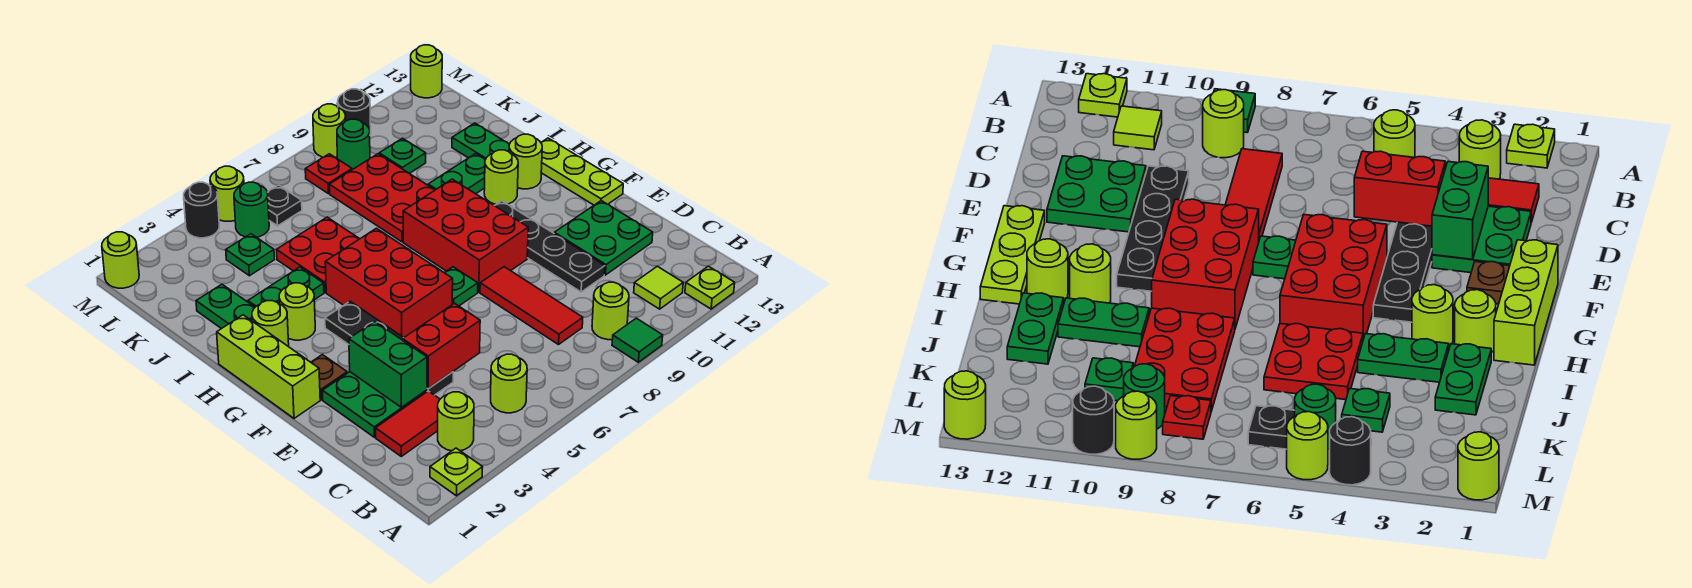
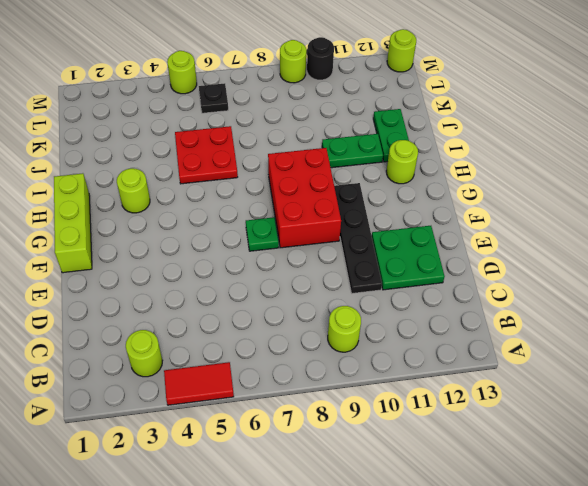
red 1x2 tile [164,362,234,405] -> red 1x2 tile moved to [376,391,440,456]
none -> lime 1x1 plate [430,448,483,496]
none -> green 1x1 tile [612,318,663,362]
none -> lime 1x1 plate [685,266,735,309]
none -> lime 1x1 round brick [491,354,527,413]

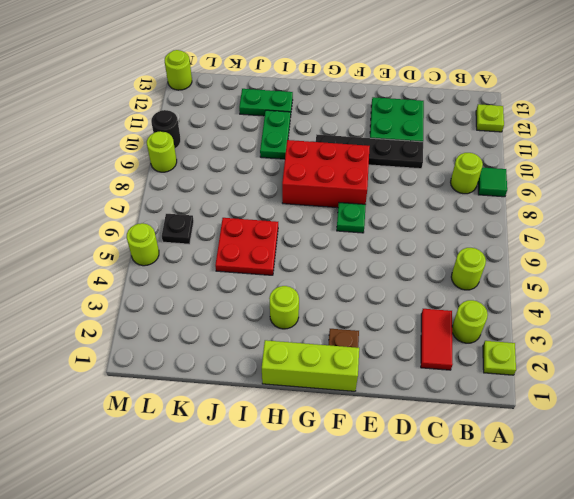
none -> lime 1x1 tile [634,266,683,309]
none -> red 1x3 tile [480,267,583,345]
none -> green 2x2 plate [323,372,427,437]
none -> black 1x4 plate [325,301,453,395]

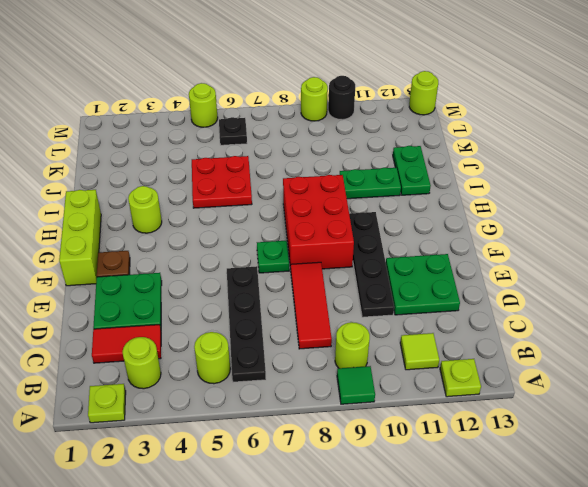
black 1x4 plate [227,266,266,382] -> black 1x4 plate moved to [325,301,453,395]
none -> red 2x3 brick [325,228,453,337]
none -> lime 1x3 plate [541,138,623,205]
none -> lime 1x1 round brick [252,301,289,346]
none -> lime 1x1 round brick [484,150,518,204]

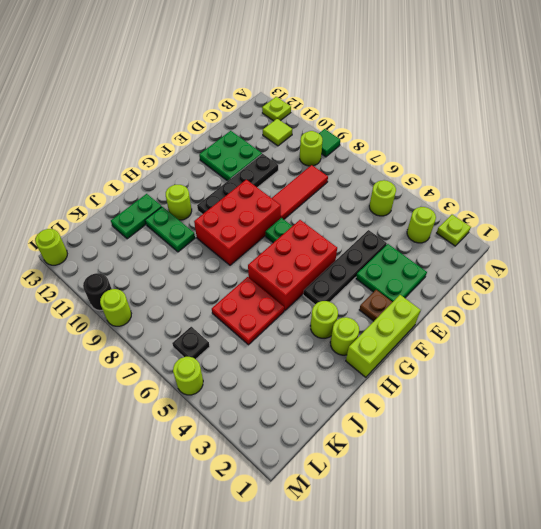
none -> red 1x2 tile [376,391,440,456]
none -> lime 1x3 plate [541,138,623,205]
none -> lime 1x1 round brick [509,134,542,189]
none -> green 1x2 plate [196,284,255,329]

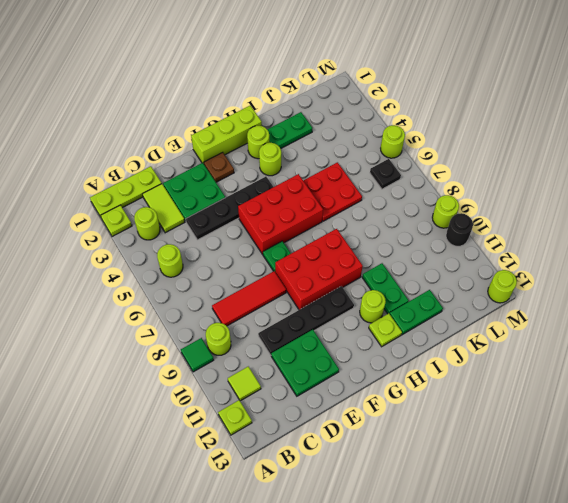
lime 1x3 plate [90,166,162,217] -> lime 1x3 plate moved to [541,138,623,205]
lime 1x2 tile [143,184,185,233] -> red 1x2 tile [376,391,440,456]
lime 1x1 plate [369,313,402,347] -> lime 1x1 round brick [509,134,542,189]
none -> green 1x2 plate [248,267,324,307]
none -> red 2x3 plate [329,154,435,242]
none -> green 1x1 plate [226,234,275,276]
none -> green 1x1 plate [379,138,426,173]

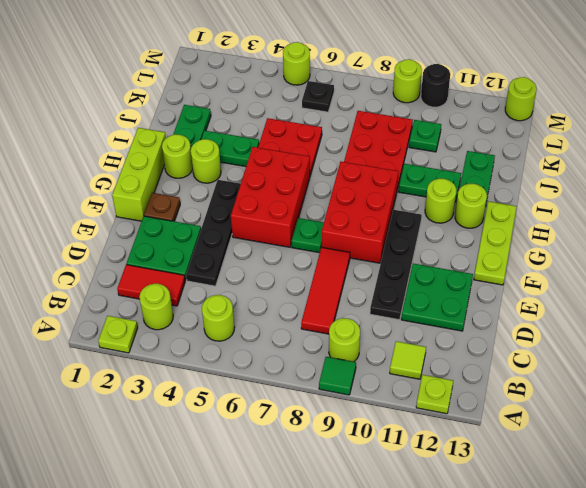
none -> green 1x1 plate [226,234,275,276]
none -> green 1x1 round brick [234,182,269,237]
none -> red 1x1 plate [305,154,352,194]
none -> green 1x1 round brick [337,119,370,170]

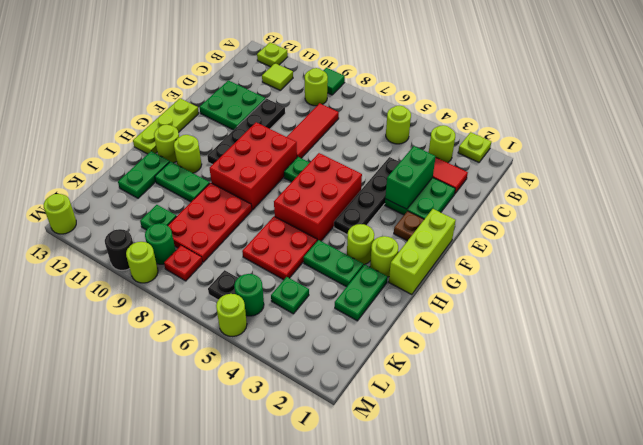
none -> lime 1x1 round brick [102,232,139,288]
none -> black 1x1 round brick [184,182,219,238]
none -> red 1x2 brick [403,303,480,389]

